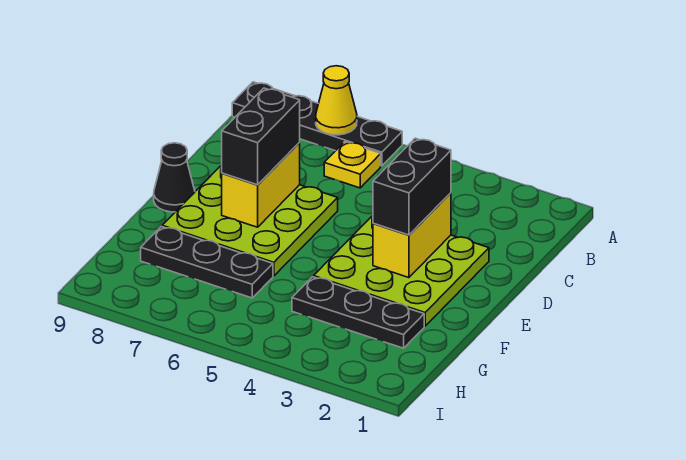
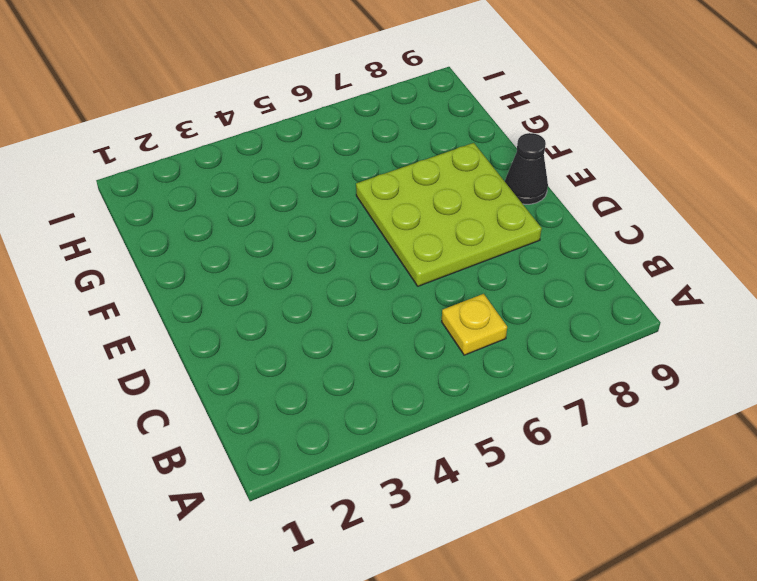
none -> black 1x4 plate [232,82,402,166]
none -> lime 3x3 plate [314,216,489,326]
none -> black 1x3 plate [292,277,424,348]

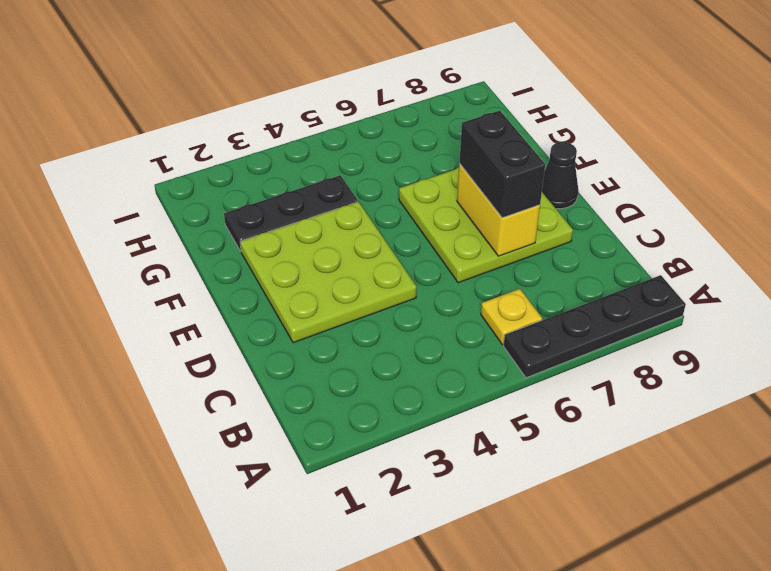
none -> black 1x3 plate [141,227,273,298]
none -> yellow 1x1 cone [316,66,357,135]
none -> yellow 1x2 brick [373,193,451,278]

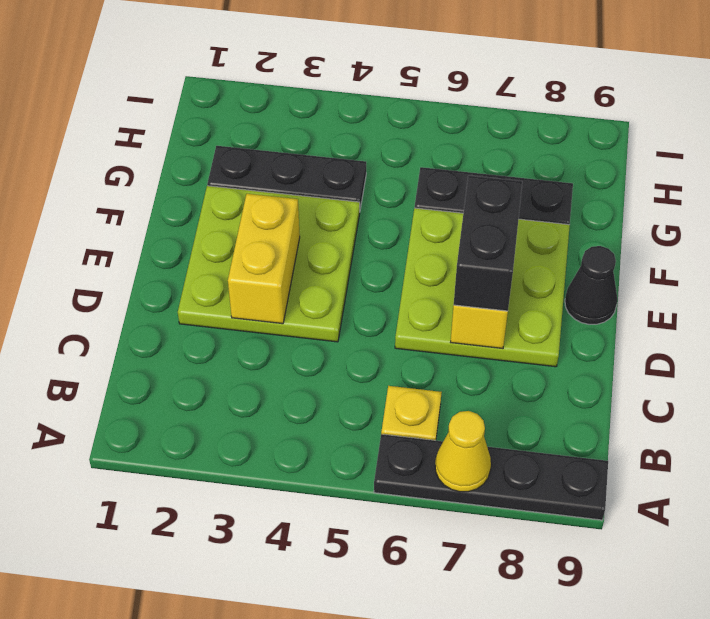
none -> black 1x2 brick [373,138,451,235]

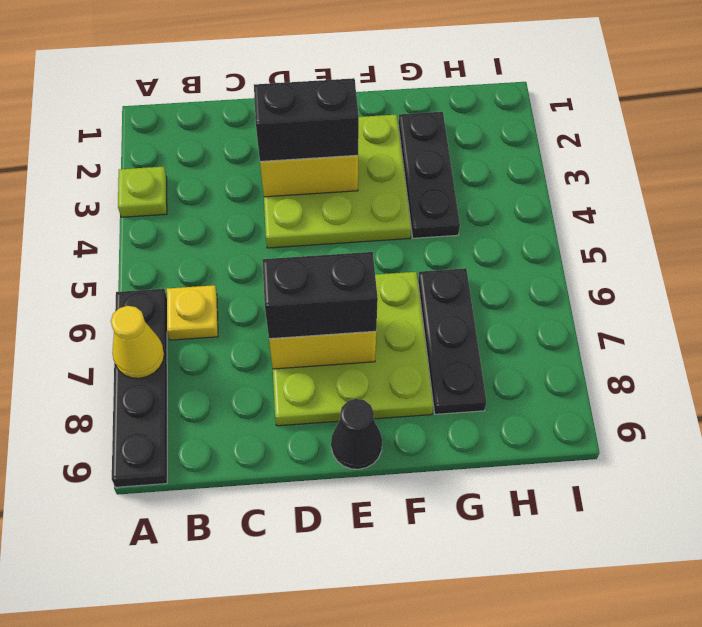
lime 1x1 plate [118,166,167,217] -> none

